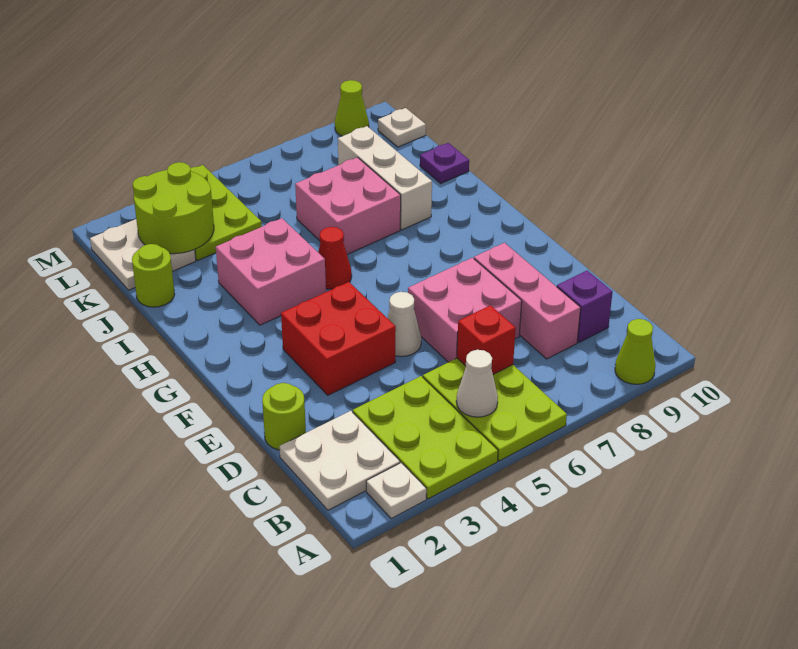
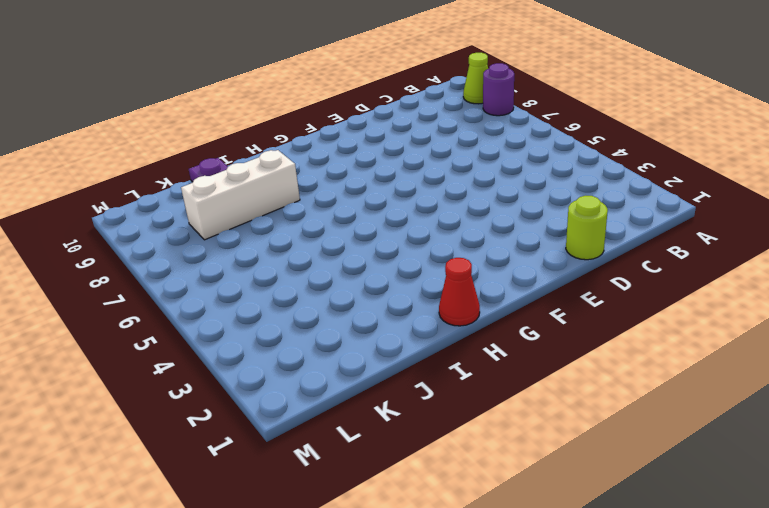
purple 1x1 round brick [483,63,514,116] -> none
red 1x1 cone [439,258,480,326] -> red 1x1 cone moved to [318,227,352,289]
none -> white 1x1 plate [366,463,426,518]
none -> lime 2x3 plate [353,376,498,499]
none -> lime 2x3 plate [423,358,567,461]

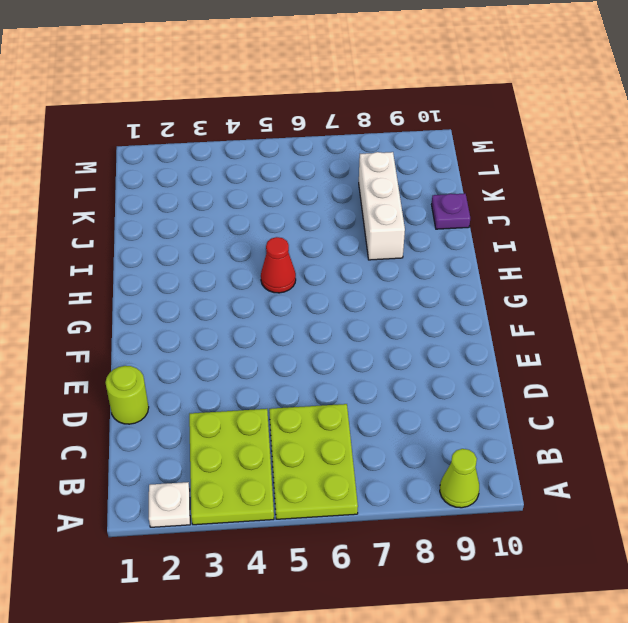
none -> white 2x2 plate [279,411,400,510]
none -> pink 1x3 brick [474,243,581,359]
none -> purple 1x1 brick [557,271,612,343]

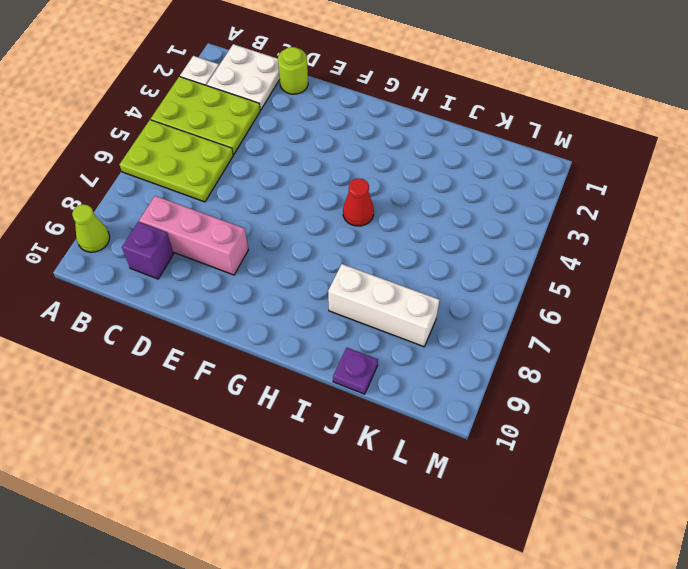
none -> pink 2x2 brick [408,258,522,362]
none -> red 2x2 brick [281,282,396,395]
none -> white 1x1 cone [387,292,421,356]

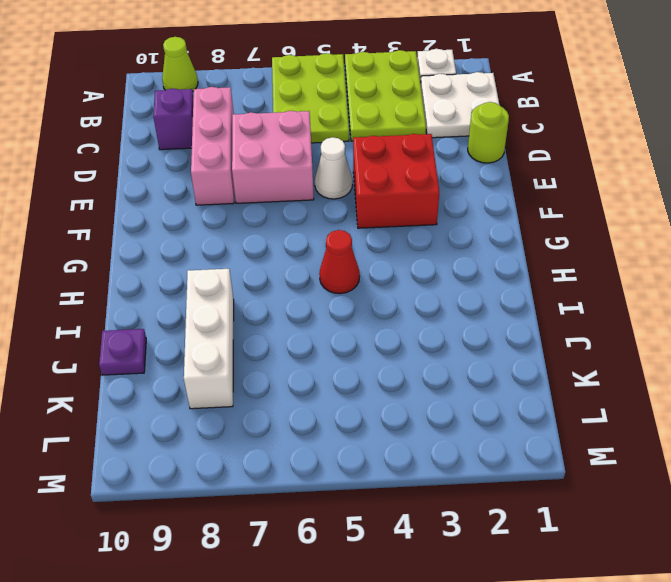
none -> pink 2x2 brick [216,218,326,325]
none -> pink 2x2 brick [295,157,401,254]
none -> lime 1x1 round brick [132,244,175,307]

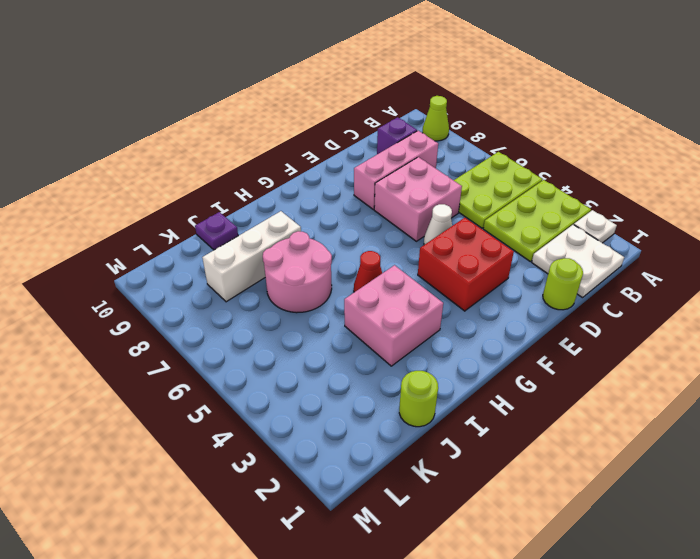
pink 2x2 round brick [263,231,332,313] -> pink 2x2 brick [295,157,401,254]
none -> white 2x2 plate [90,219,196,290]
none -> lime 2x3 plate [191,165,262,261]
none -> white 1x1 plate [378,108,426,147]

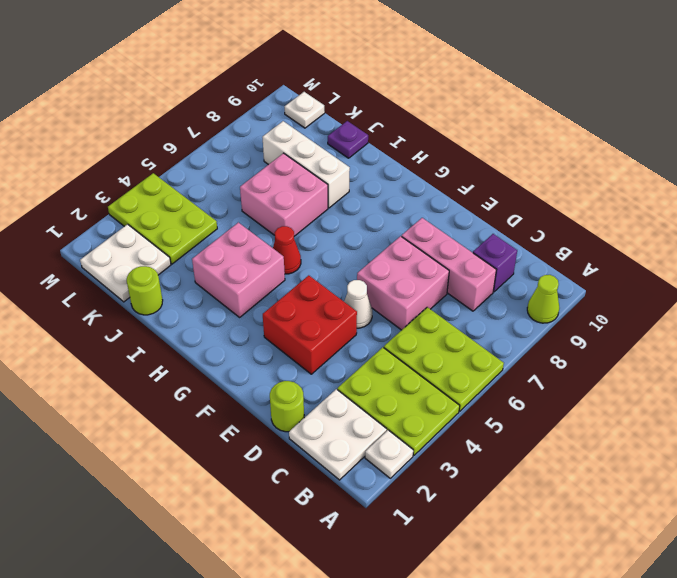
none -> lime 1x1 cone [335,80,369,136]
none -> white 1x1 cone [456,350,498,417]
none -> red 1x1 brick [457,305,516,374]

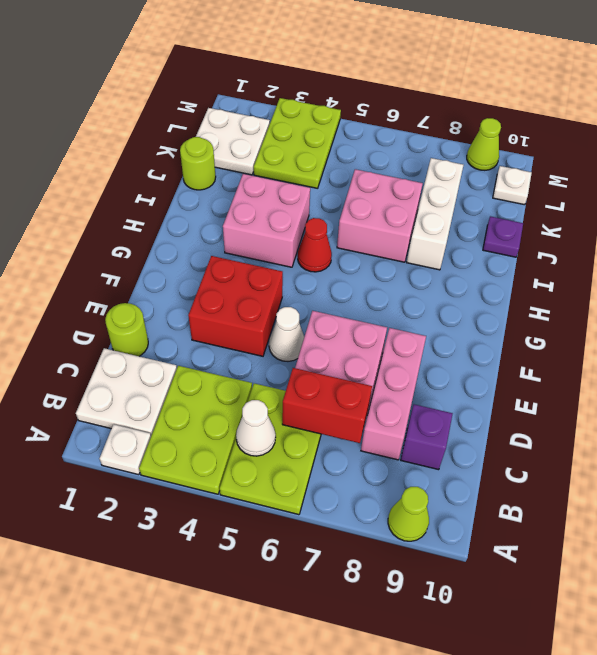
red 1x2 brick [282,368,372,443] -> red 1x1 brick [457,305,516,374]
none -> lime 2x2 round brick [133,162,214,254]

